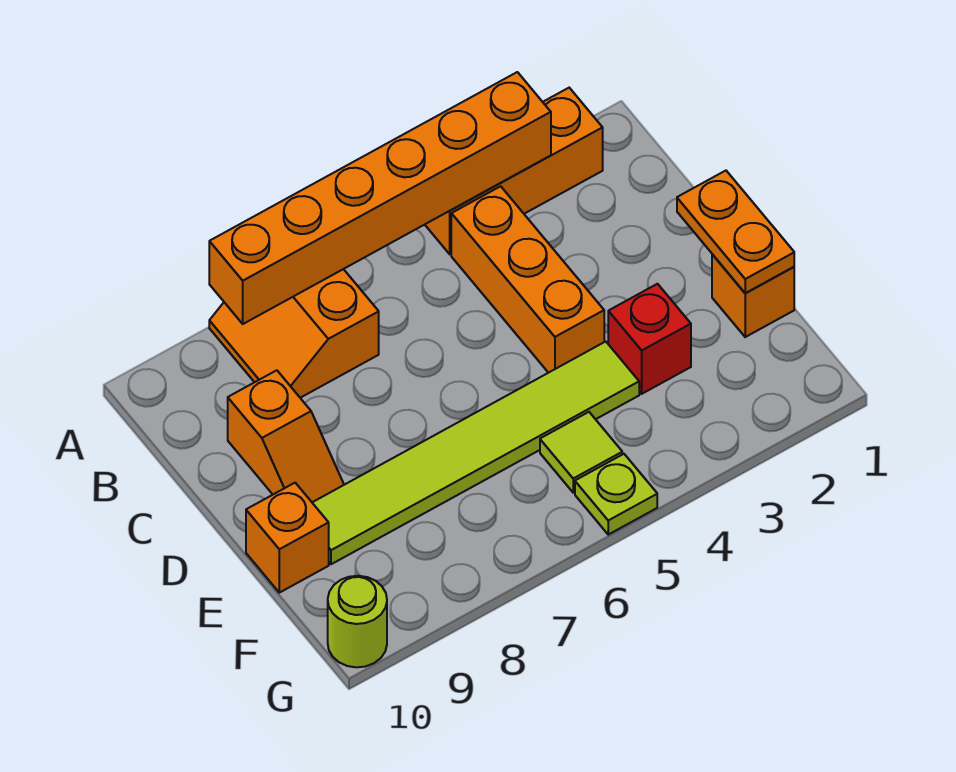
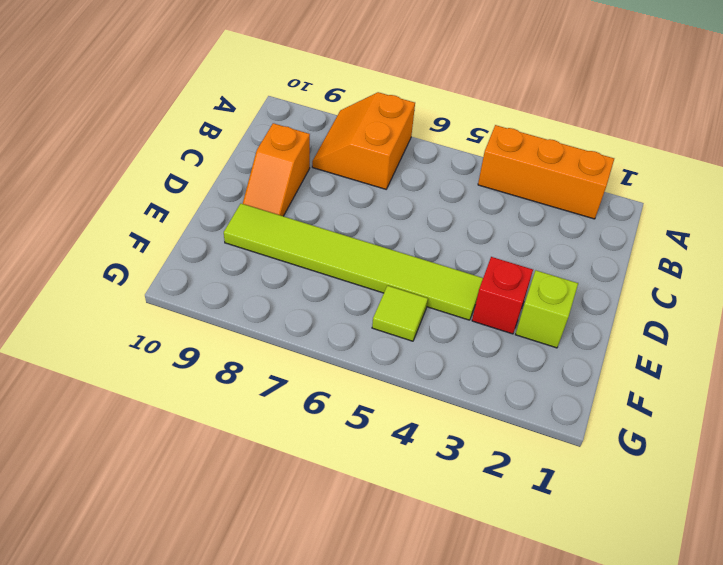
lime 1x1 brick [515,271,578,348] -> none
none -> orange 1x3 brick [451,186,604,373]
none -> orange 1x1 brick [712,254,794,337]
none -> orange 1x1 brick [246,483,329,593]

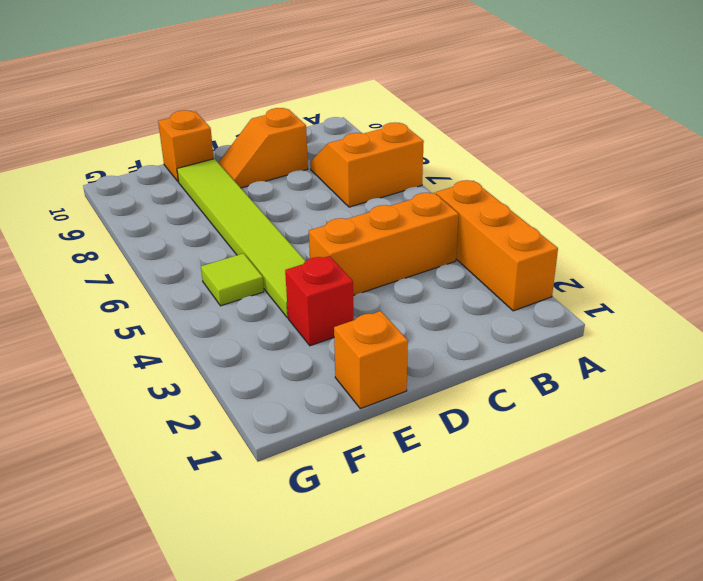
none -> lime 1x1 plate [575,454,657,535]
none -> lime 1x1 round brick [328,576,387,667]
none -> orange 1x6 brick [209,72,551,324]

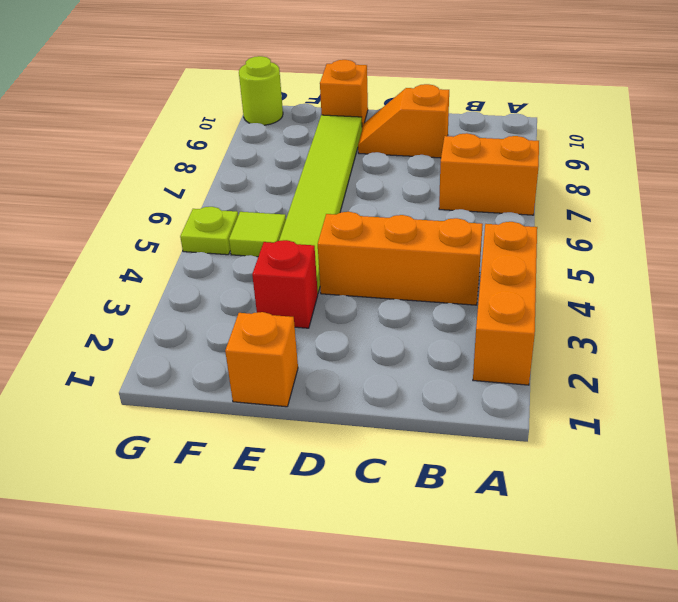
none -> orange 1x6 brick [209,72,551,324]
none -> orange 1x2 plate [677,171,794,293]

